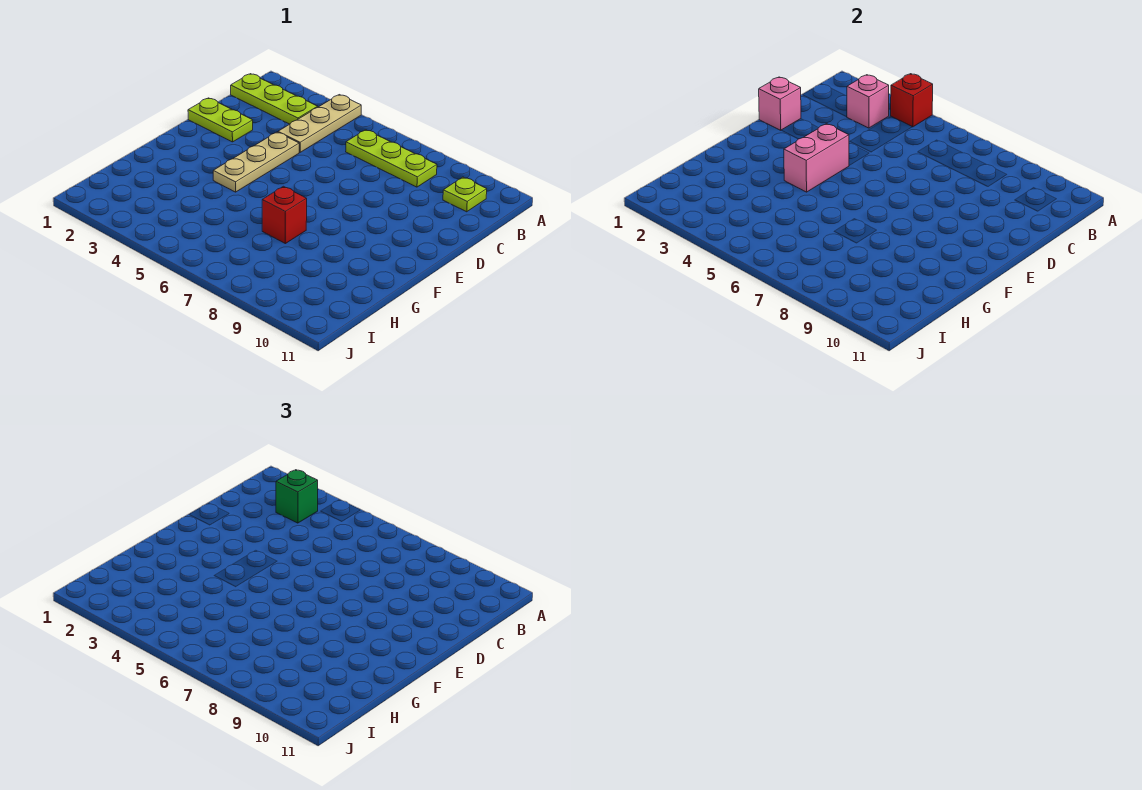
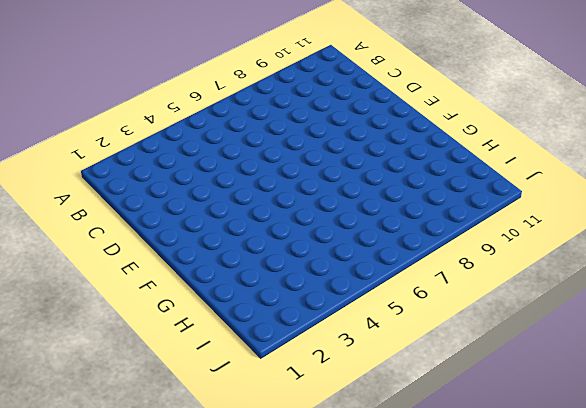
none -> tan 1x3 plate [278,95,361,152]
none -> lime 1x3 plate [231,74,318,124]
none -> lime 1x3 plate [346,130,437,187]

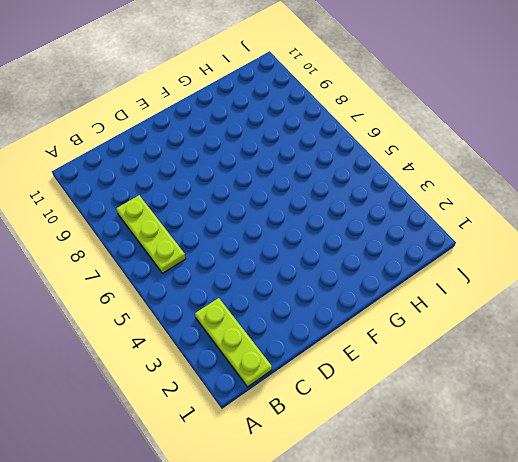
none -> tan 1x3 plate [278,95,361,152]
none -> lime 1x1 plate [443,177,487,212]
none -> lime 1x2 plate [188,98,253,142]

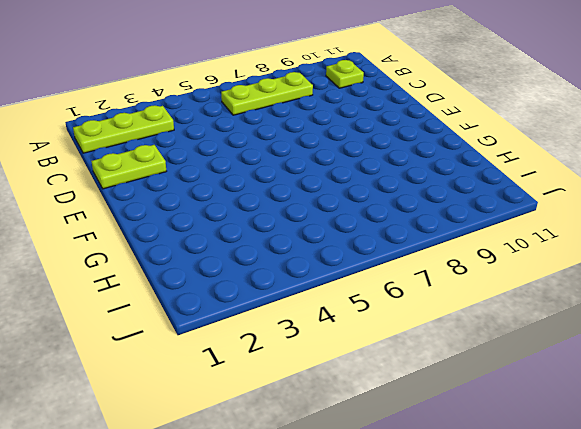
none -> tan 1x3 plate [278,95,361,152]
none -> tan 1x3 plate [213,132,299,192]
none -> red 1x1 brick [262,186,307,244]

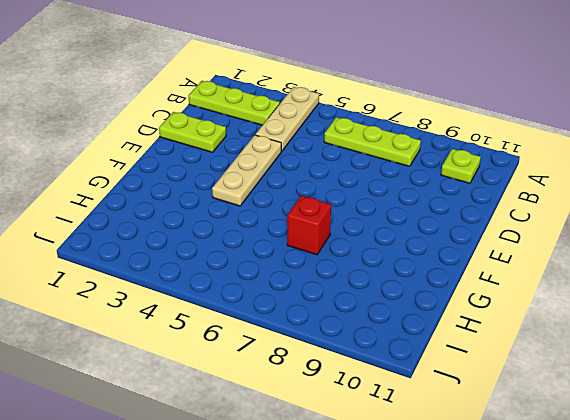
none -> red 1x1 brick [891,74,933,127]
none -> pink 1x1 brick [847,75,889,128]
none -> pink 1x1 brick [759,77,801,130]

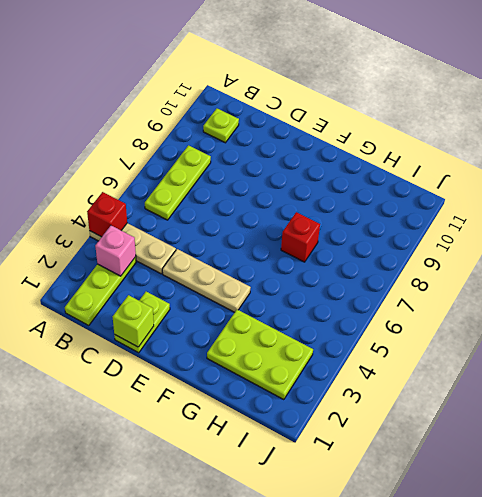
lime 1x1 brick [113,295,154,347] -> pink 1x1 brick [759,77,801,130]
lime 2x3 plate [207,310,313,400] -> none
none -> pink 1x2 brick [784,124,849,192]
none -> green 1x1 brick [276,470,318,523]

